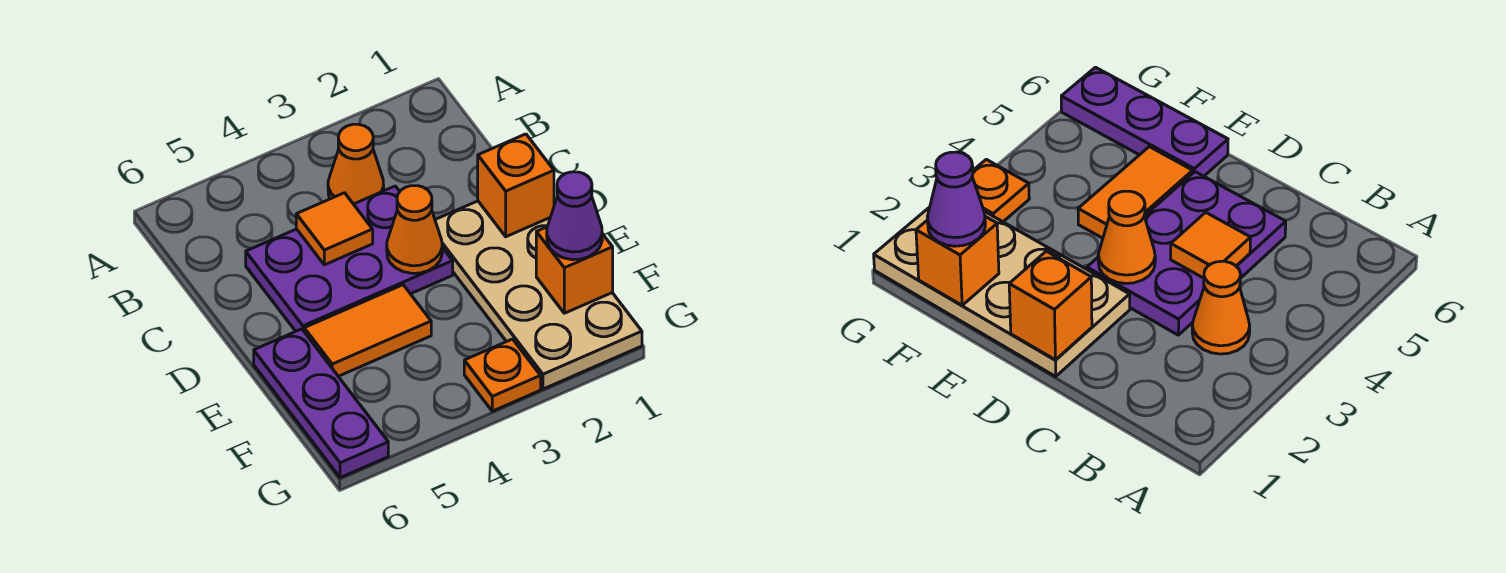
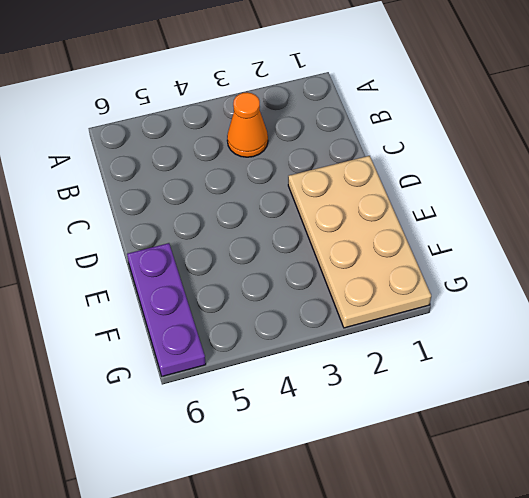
none -> purple 2x3 plate [246,186,453,331]
none -> orange 1x2 tile [304,285,431,376]

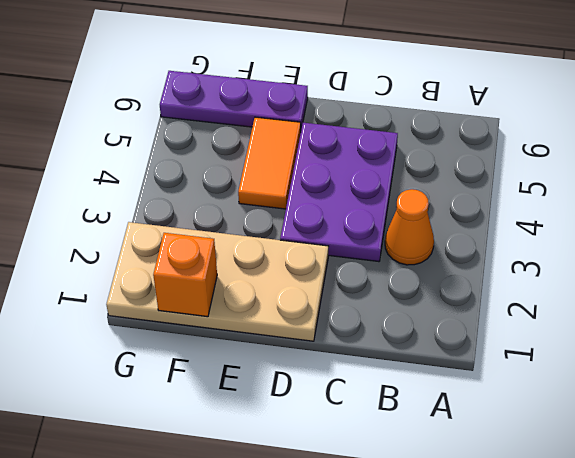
none -> orange 1x1 plate [464,339,541,411]
none -> orange 1x1 tile [296,193,373,265]

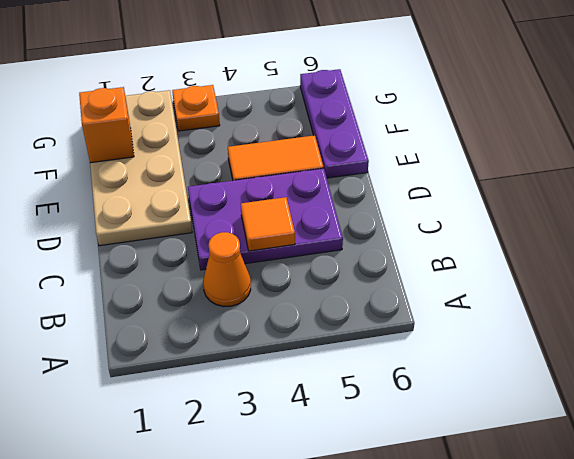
none -> orange 1x1 brick [478,134,554,237]
none -> orange 1x1 cone [387,186,442,273]

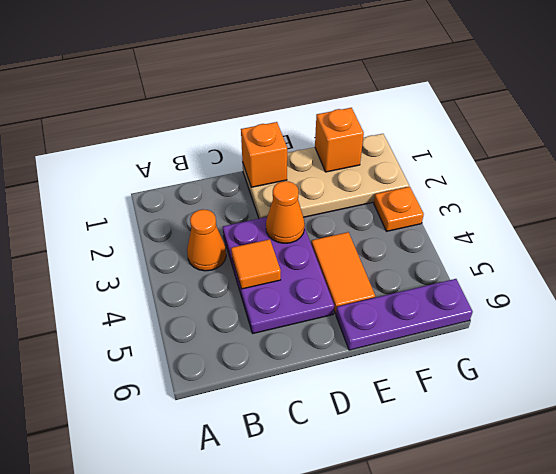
none -> purple 1x1 cone [547,172,602,260]

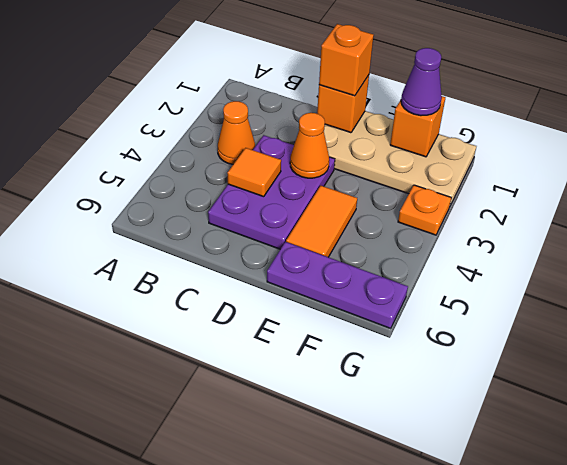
orange 1x1 brick [319,24,374,96] -> none

